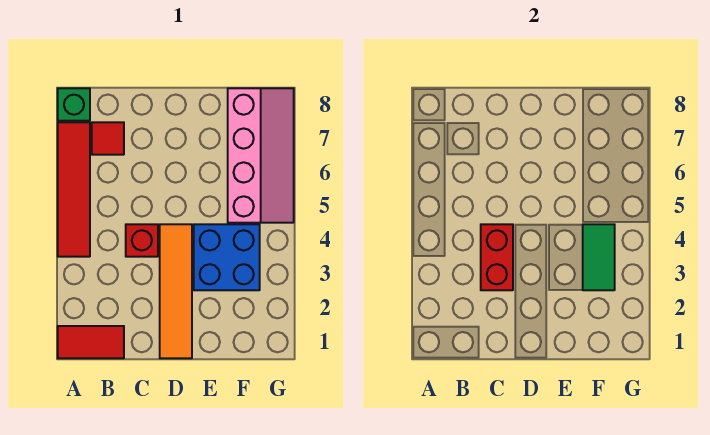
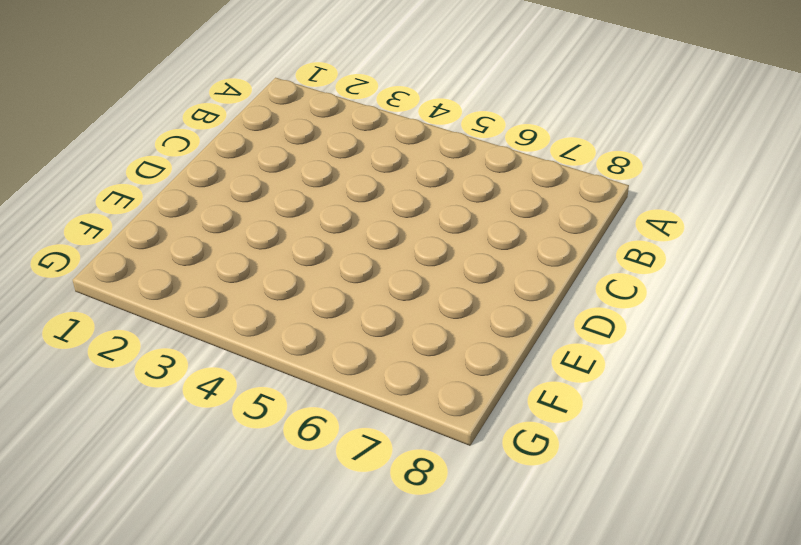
none -> red 1x2 tile [58,326,124,358]
none -> red 1x4 tile [58,122,90,257]

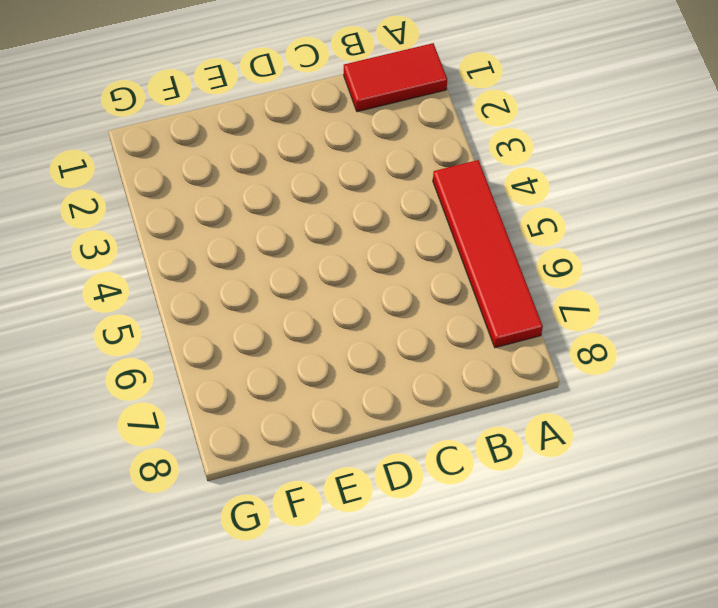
none -> green 1x1 brick [58,88,90,121]
none -> red 1x1 tile [92,122,124,155]

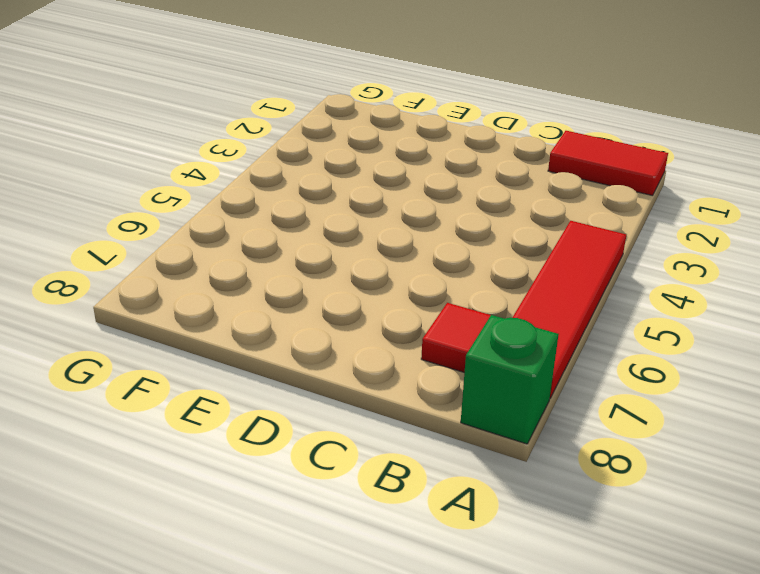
none -> red 1x1 brick [126,224,158,257]
none -> orange 1x4 tile [160,224,192,358]

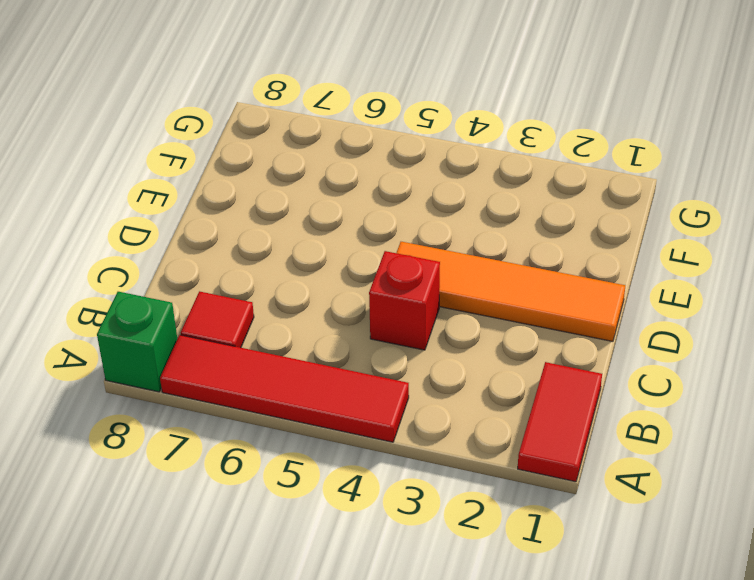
none -> blue 2x2 brick [194,224,260,290]
none -> pink 2x4 slope [228,88,294,223]

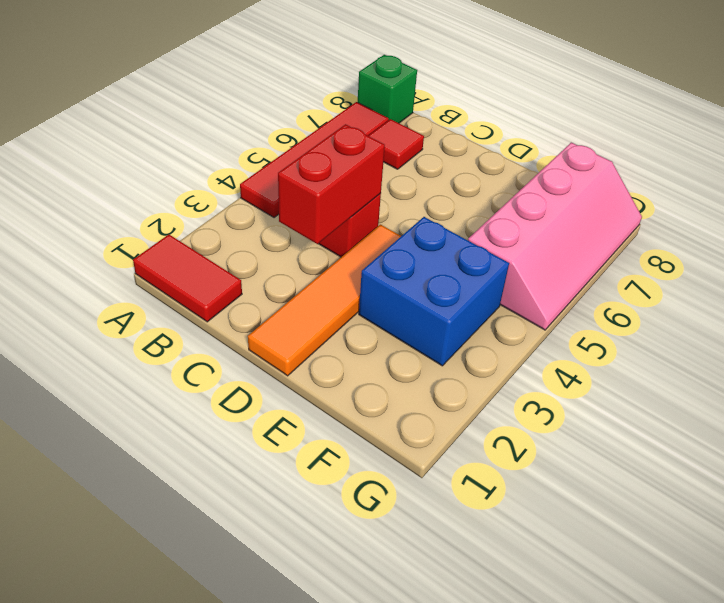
none -> green 1x2 tile [583,224,615,290]

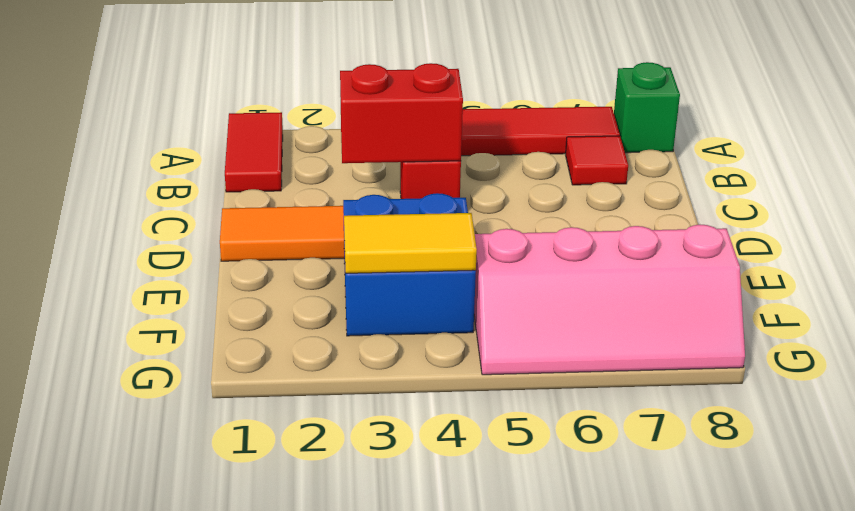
yellow 1x2 tile [344,213,477,273] -> green 1x2 tile [583,224,615,290]

